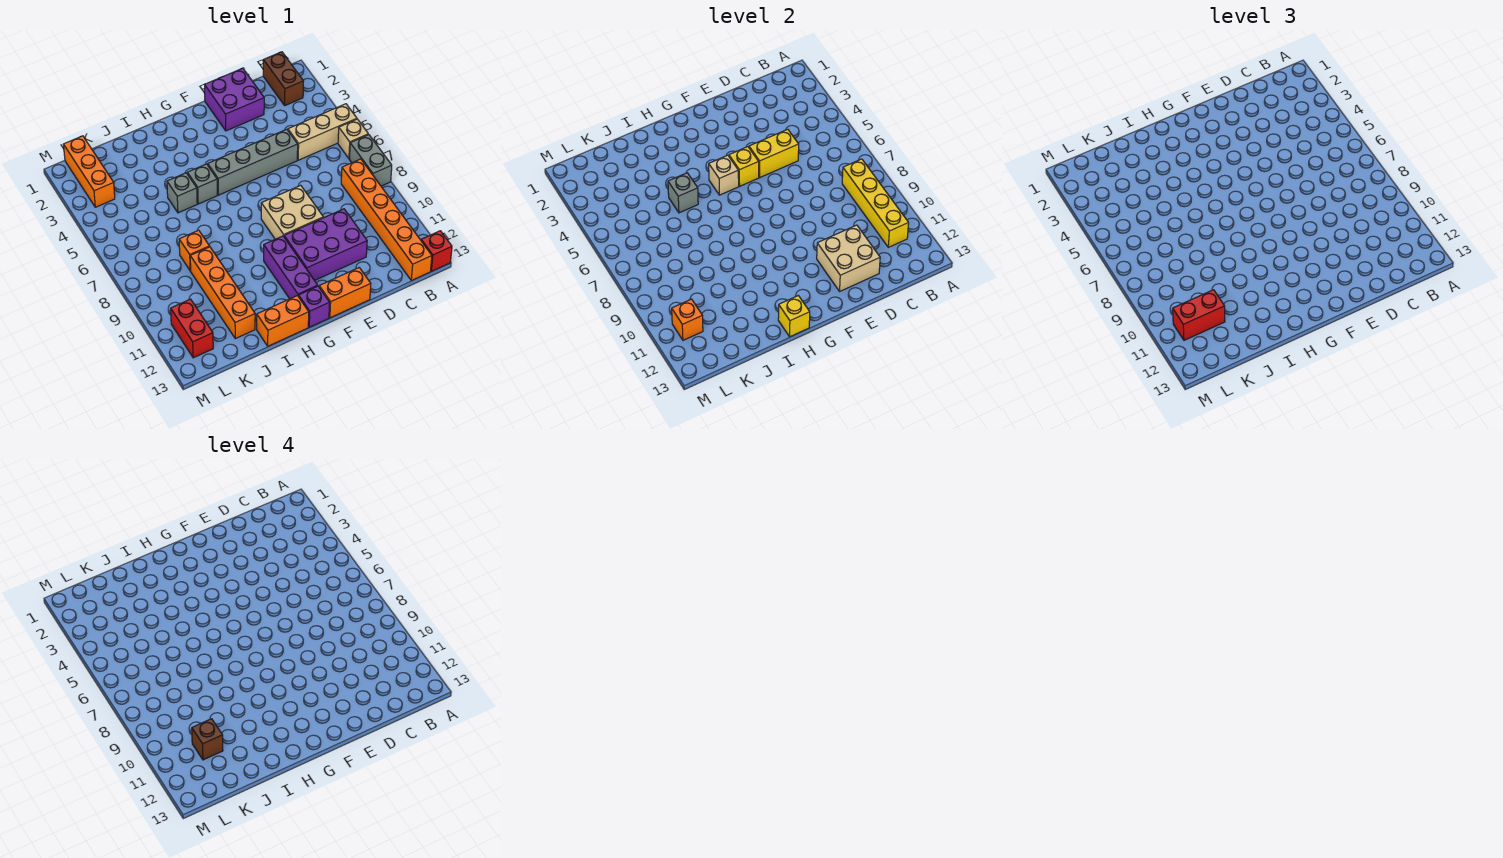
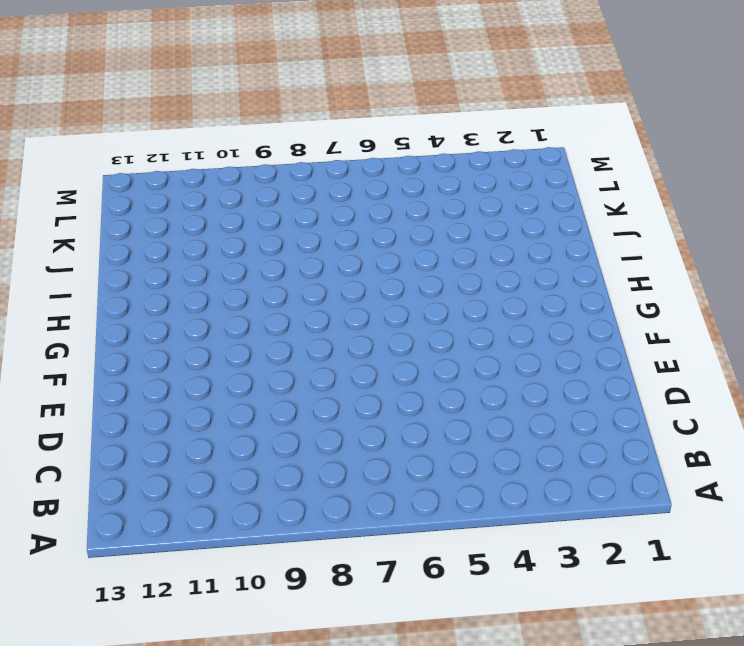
none -> tan 1x3 brick [288,104,357,160]
none -> tan 1x1 brick [338,119,368,159]
none -> grey 1x2 brick [349,135,392,186]
none -> red 1x1 brick [421,231,452,271]

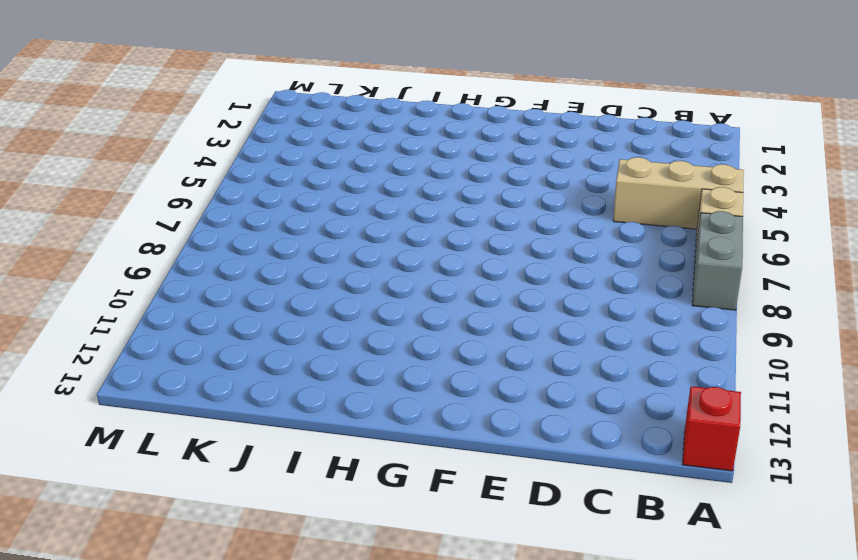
none -> brown 1x2 brick [263,52,304,105]
none -> orange 1x6 brick [341,159,432,280]
none -> purple 2x2 brick [205,68,264,131]
none -> grey 1x4 brick [208,129,298,195]

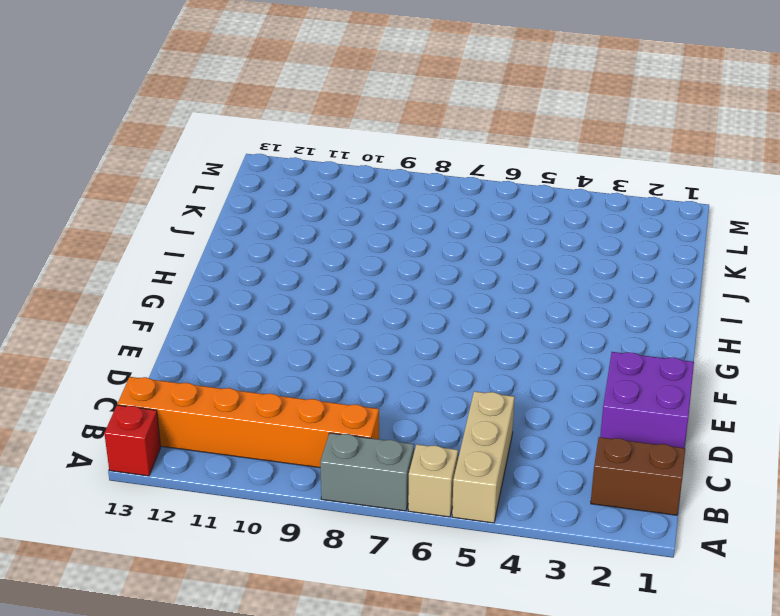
none -> grey 1x4 brick [208,129,298,195]
none -> purple 2x3 brick [284,209,367,280]
none -> tan 2x2 brick [261,185,323,239]
none -> orange 1x2 brick [319,268,371,318]

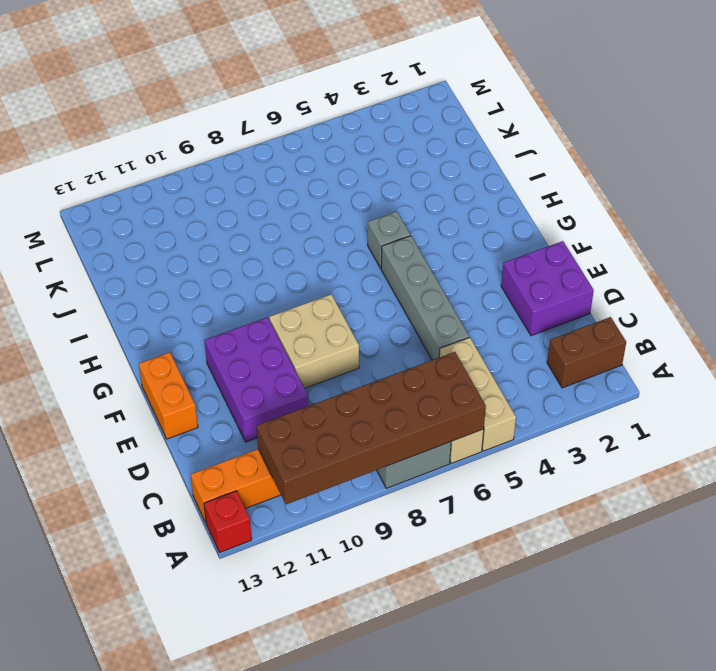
brown 2x6 brick [257,352,486,504] -> yellow 1x4 brick [842,159,909,247]
none -> purple 1x3 brick [264,236,318,299]
none -> purple 1x1 brick [298,286,330,327]
none -> orange 1x2 brick [257,296,309,346]
none -> grey 1x1 brick [167,173,197,213]

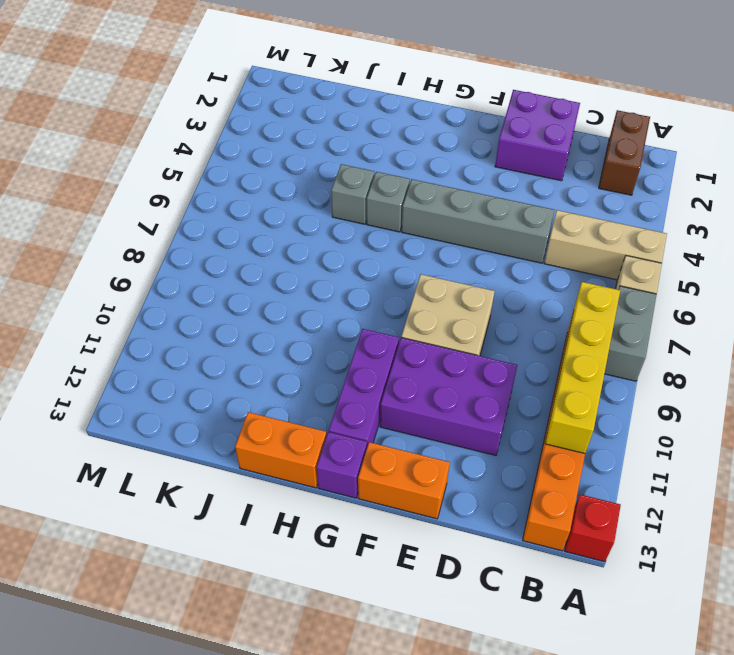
none -> orange 1x1 brick [179,230,210,271]
none -> orange 1x4 brick [190,247,255,339]
none -> orange 1x3 brick [64,136,115,207]
none -> red 1x2 brick [171,299,213,358]

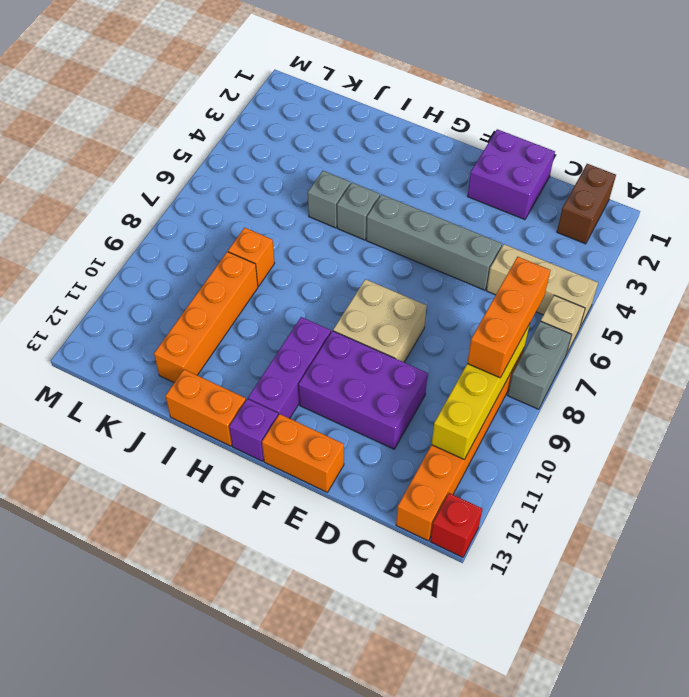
orange 1x3 brick [467,257,550,378] -> orange 1x3 brick moved to [64,136,115,207]
none -> red 1x2 brick [171,299,213,358]
none -> yellow 1x2 brick [749,129,799,177]
none -> tan 2x2 brick [817,225,880,291]
none -> yellow 1x1 brick [729,147,759,186]

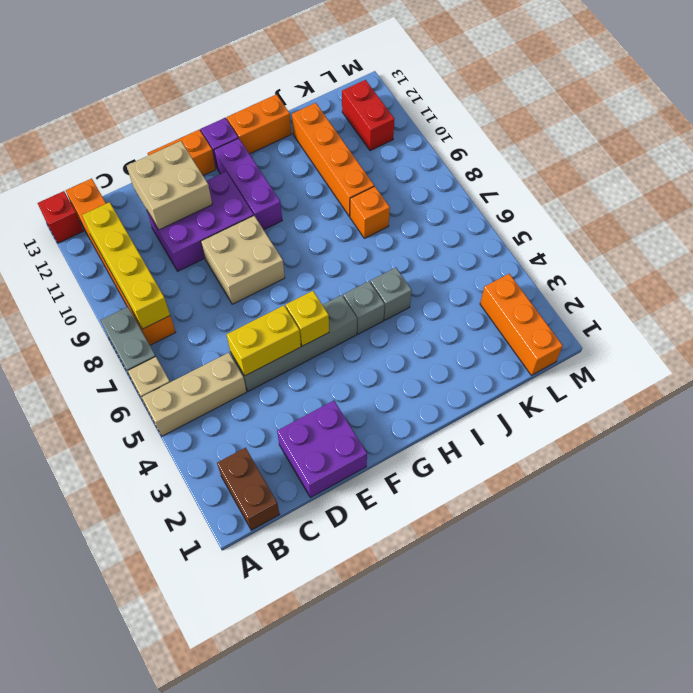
none -> tan 1x1 brick [709,155,739,195]
none -> yellow 1x1 brick [778,296,810,337]
none -> grey 1x1 brick [668,173,698,213]
none -> orange 1x1 brick [672,299,703,340]

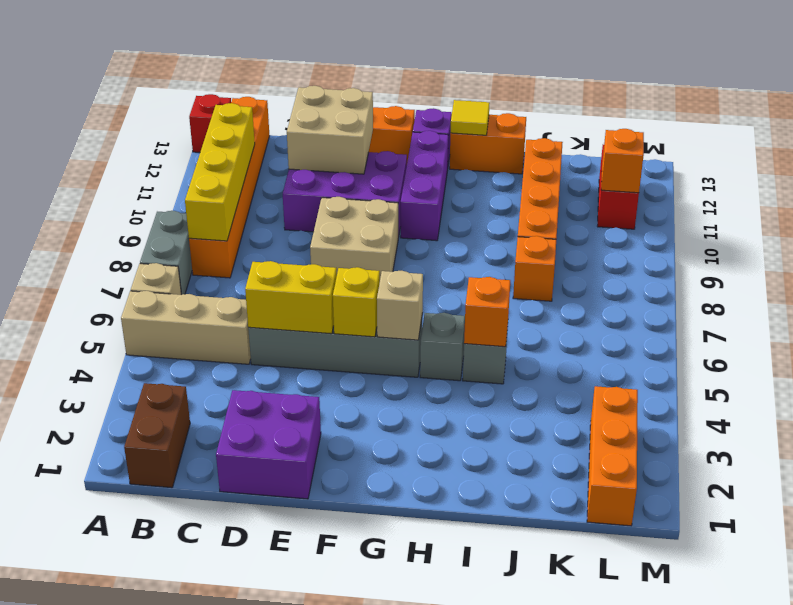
yellow 1x1 tile [451,100,490,135] -> yellow 1x1 brick [778,296,810,337]
orange 1x1 brick [464,277,510,347] -> grey 1x1 brick [668,173,698,213]
none -> red 1x2 brick [1173,290,1225,340]
none -> brown 1x1 brick [192,719,223,760]

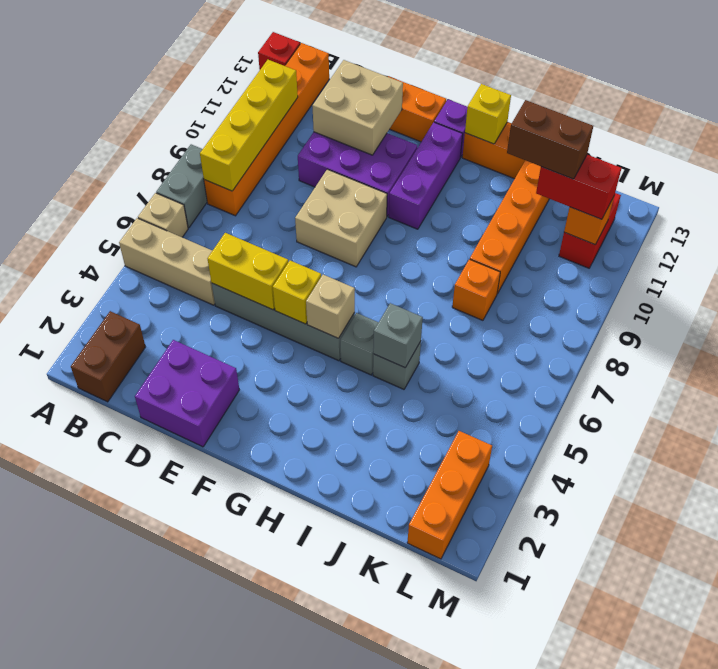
brown 1x2 brick [507,100,593,179] -> brown 1x1 brick [192,719,223,760]

